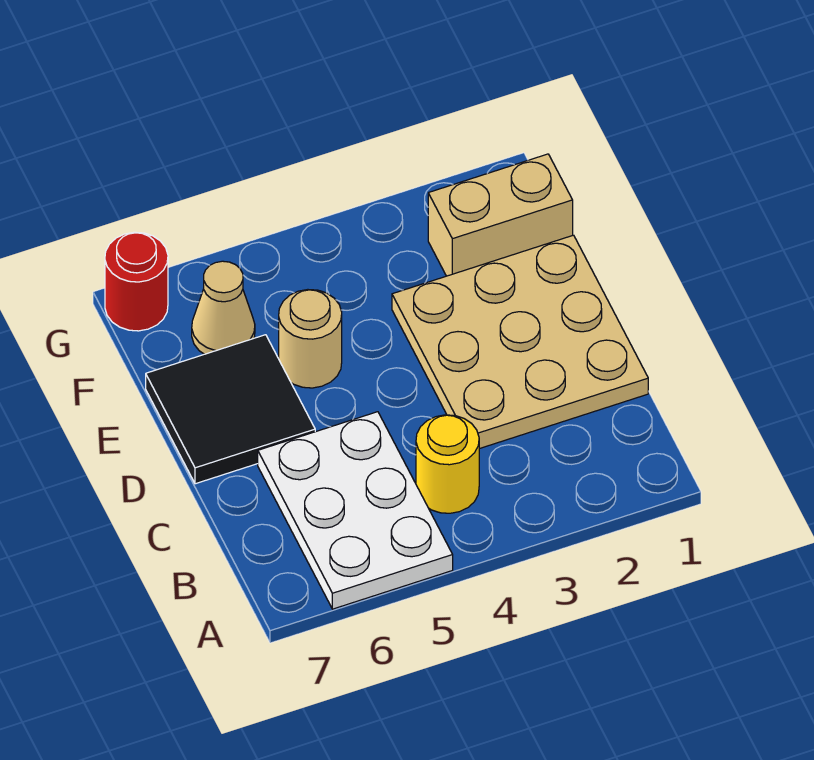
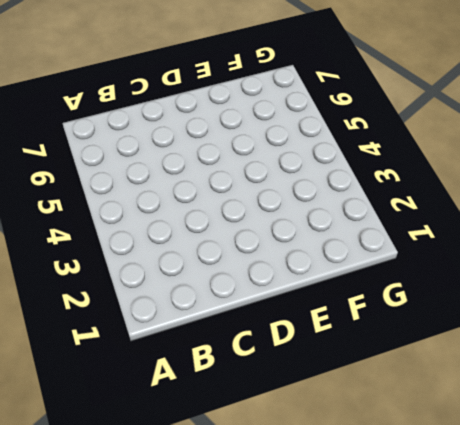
none -> white 2x3 plate [258,412,453,609]
none -> yellow 1x1 round brick [416,415,479,513]

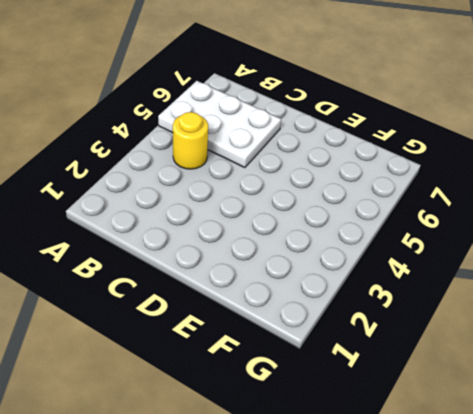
none -> tan 3x3 plate [392,235,648,449]
none -> black 2x2 tile [146,335,315,484]

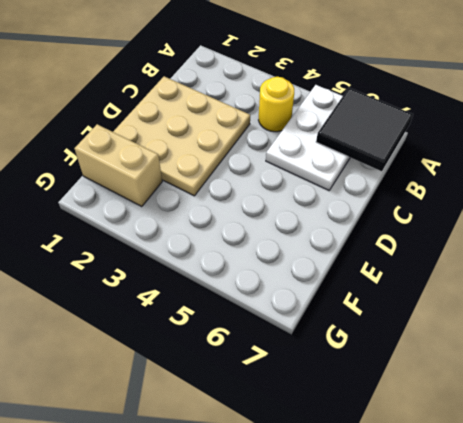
black 2x2 tile [316,88,413,171] -> black 2x2 tile moved to [146,335,315,484]
none -> tan 1x1 round brick [279,290,342,388]
none -> tan 1x1 cone [192,261,255,354]

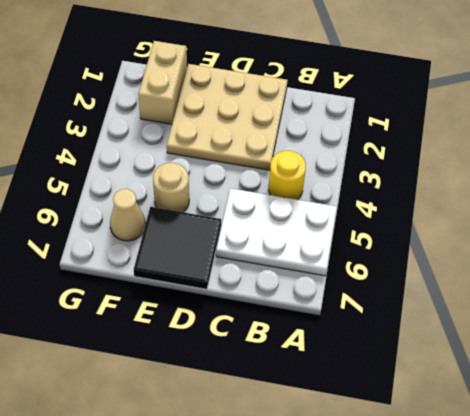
none -> red 1x1 round brick [105,232,168,331]

